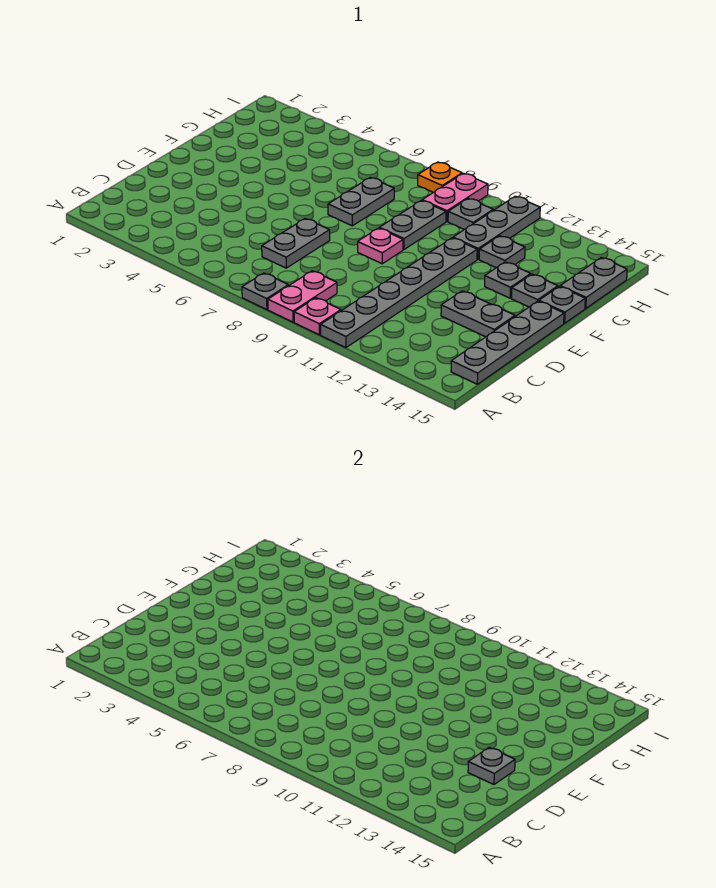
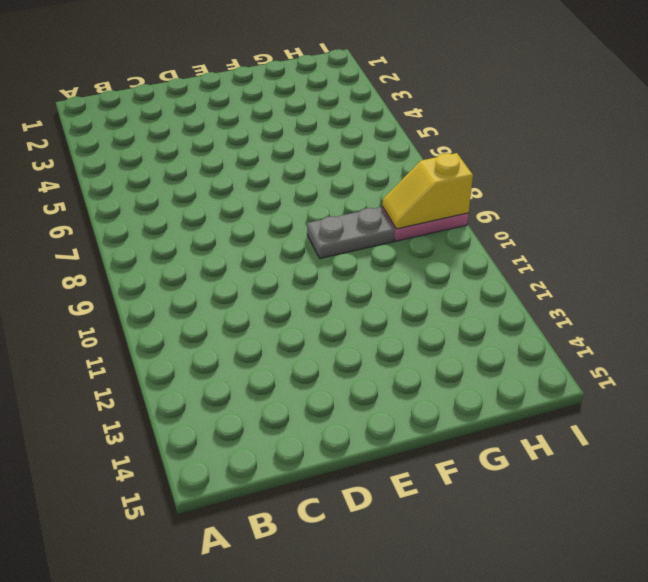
yellow 1x2 slope [382,153,473,229] -> none
none -> grey 1x1 plate [242,273,288,310]
none -> pink 1x2 plate [268,271,337,322]
none -> pink 1x1 plate [294,298,341,335]

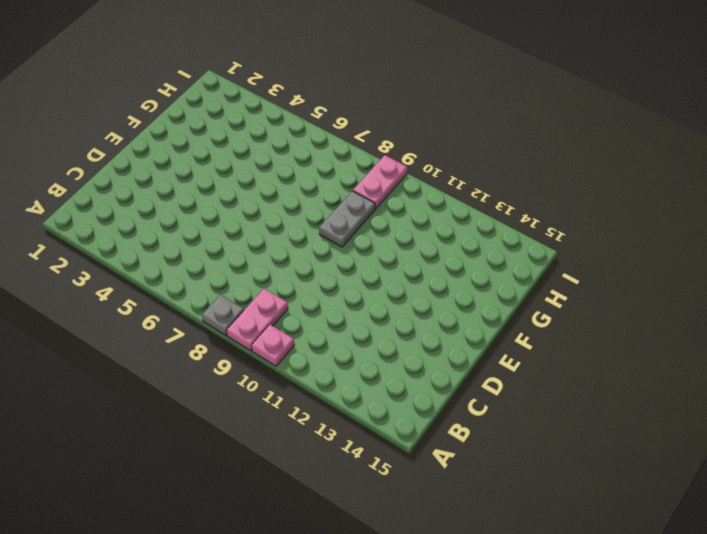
none -> grey 1x6 plate [321,238,477,348]
none -> grey 1x4 plate [451,301,564,384]
none -> grey 1x2 plate [262,219,330,268]

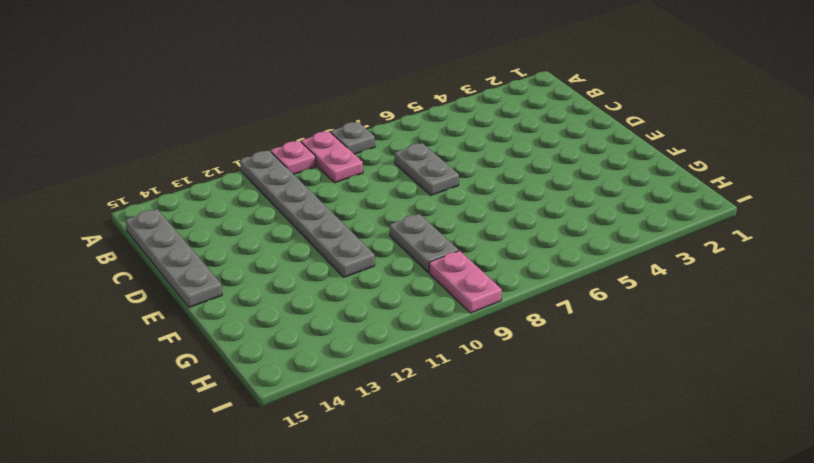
none -> grey 1x2 plate [441,291,515,337]
none -> pink 1x1 plate [358,228,403,264]
none -> grey 1x2 plate [328,178,394,226]

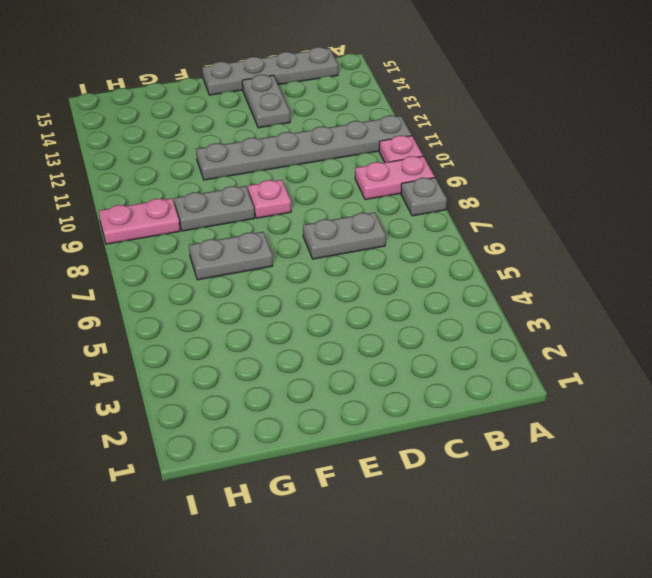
none -> grey 1x1 plate [485,262,531,298]
none -> grey 1x1 plate [511,274,558,307]
none -> grey 1x1 plate [539,286,585,323]

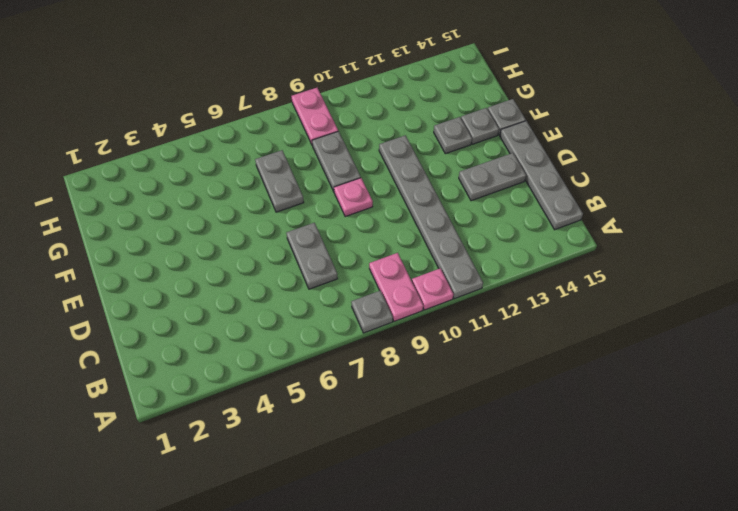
none -> grey 1x3 plate [453,196,540,259]
none -> grey 1x1 plate [479,236,525,268]
none -> grey 1x2 plate [560,258,627,308]

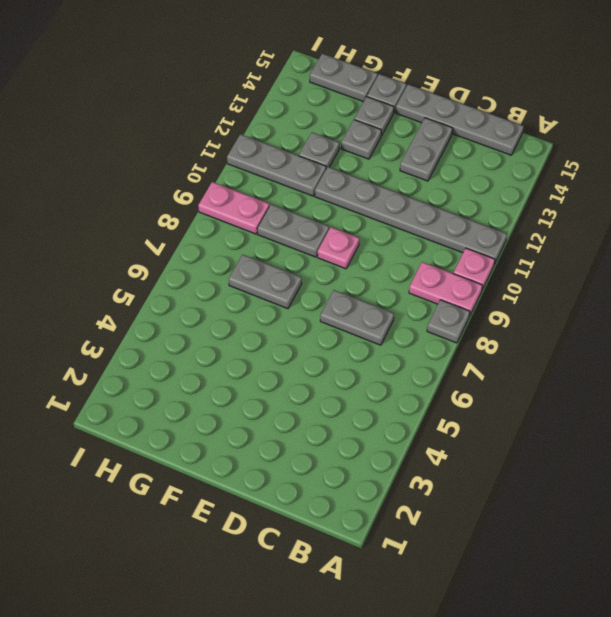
none -> grey 1x1 plate [448,198,493,230]
none -> orange 1x1 plate [418,162,462,193]
none -> grey 1x1 plate [468,747,515,785]

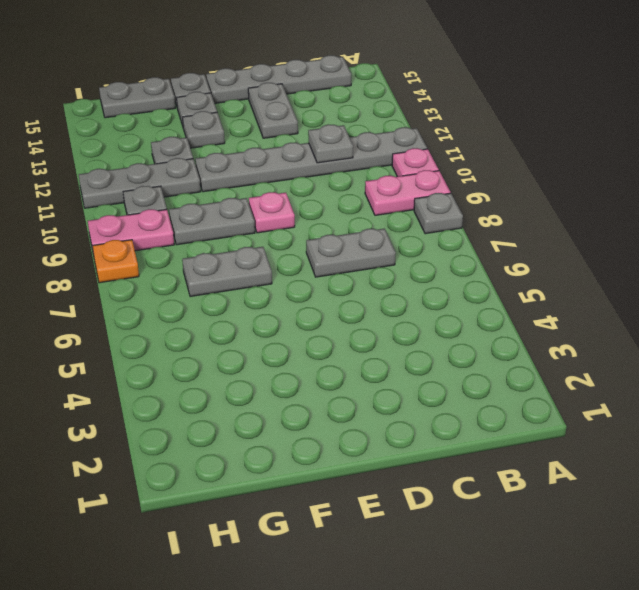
grey 1x1 plate [308,124,353,163] -> grey 1x1 plate moved to [468,747,515,785]

